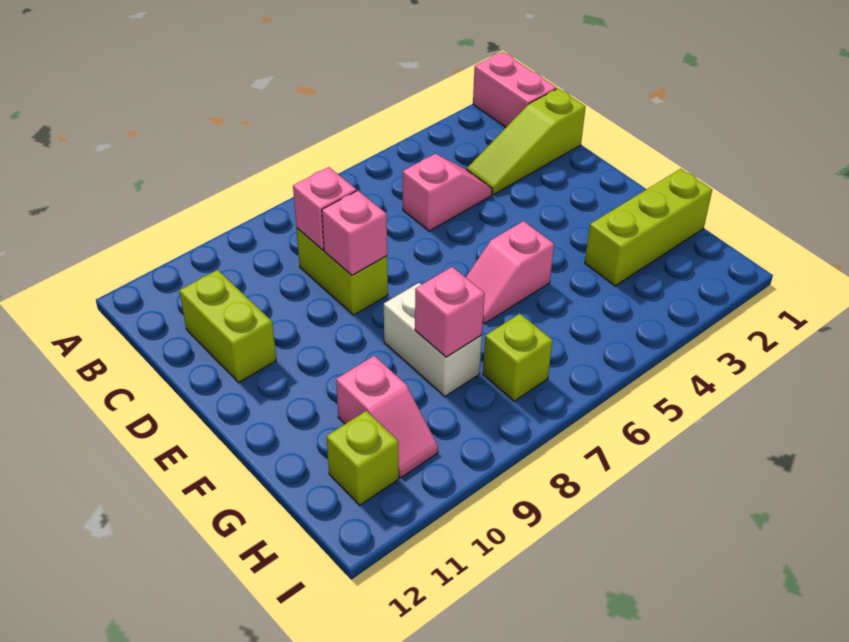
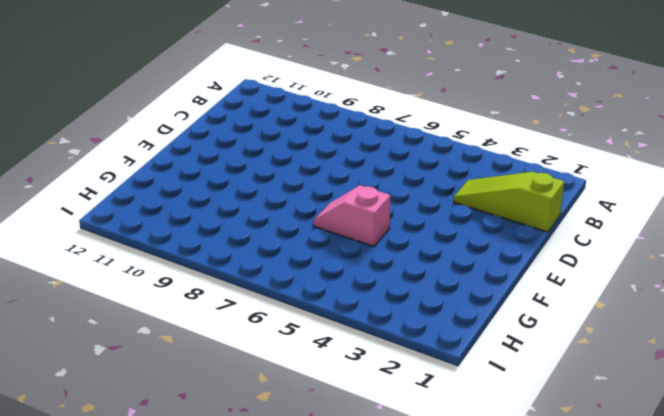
none -> pink 1x2 brick [473,52,557,127]
none -> pink 1x2 slope [403,154,492,231]
none -> lime 1x2 brick [296,228,388,315]

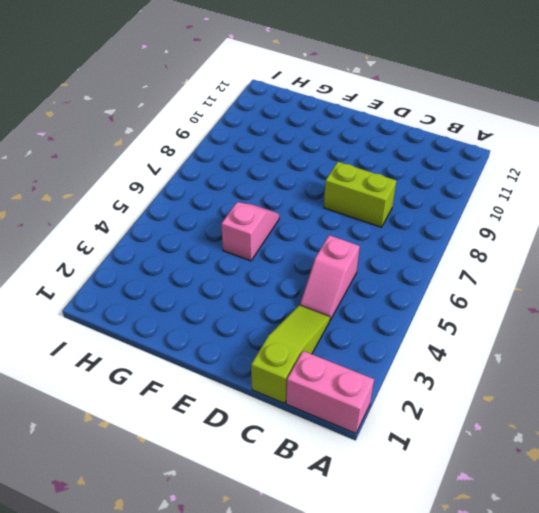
none -> lime 1x2 brick [179,270,276,382]
none -> white 1x2 brick [384,283,482,397]
none -> lime 1x3 brick [585,169,712,286]

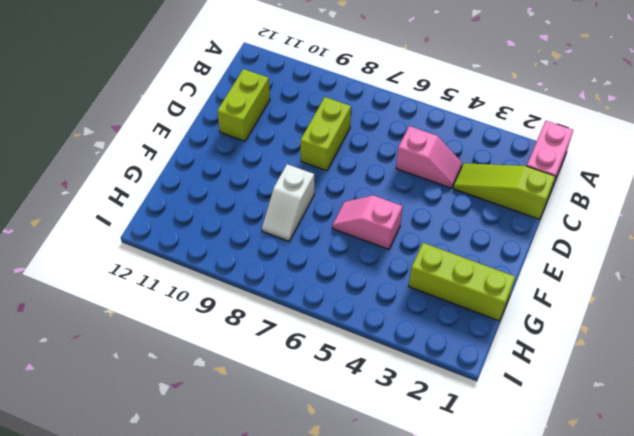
white 1x2 slope [262,164,314,241] -> white 1x2 brick [384,283,482,397]
none -> pink 1x2 slope [336,356,438,478]
none -> lime 1x1 brick [483,314,553,401]
none -> lime 1x1 brick [326,411,399,505]

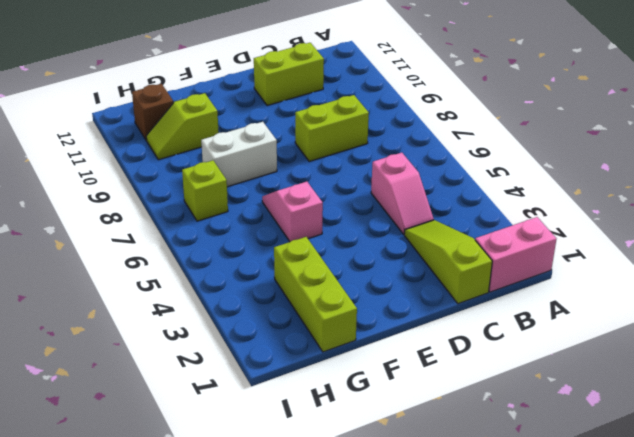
lime 1x2 slope [146,93,219,160] -> pink 1x2 slope [336,356,438,478]
brown 1x1 brick [132,84,173,140] -> lime 1x1 brick [326,411,399,505]
none -> pink 1x1 brick [293,167,357,250]
none -> pink 1x1 brick [322,191,387,275]
none -> pink 1x1 brick [415,267,485,357]

